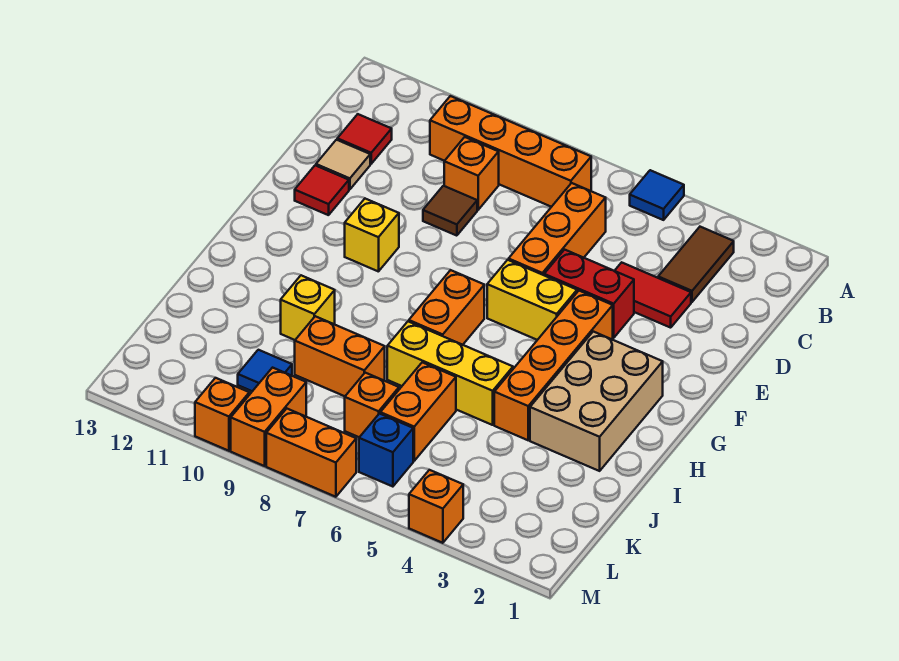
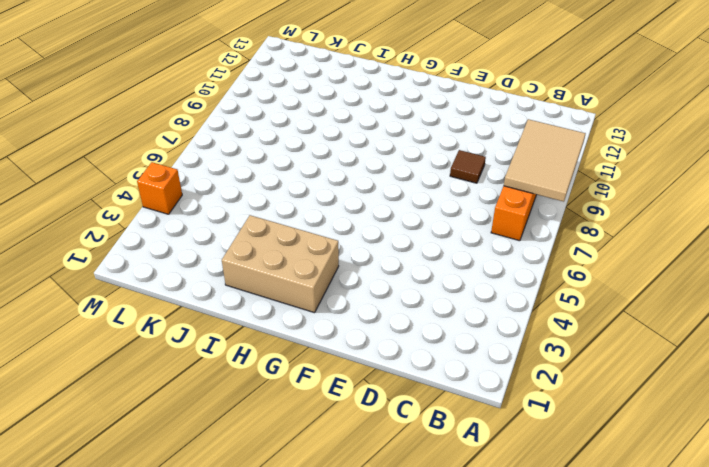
tan 2x3 tile [504,119,586,202] -> none
none -> blue 1x1 tile [630,170,684,220]
none -> brown 1x2 tile [658,227,734,302]
none -> orange 1x3 brick [509,183,606,275]

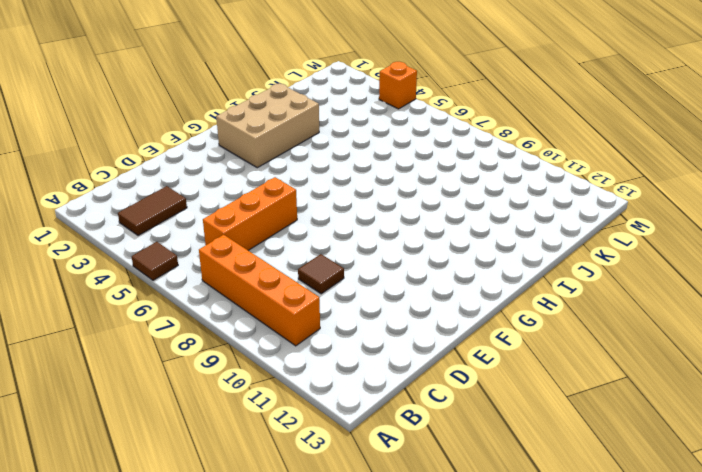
brown 1x1 tile [132,242,178,280] -> blue 1x1 tile [630,170,684,220]
none -> orange 1x1 brick [444,137,499,210]
none -> red 1x1 tile [337,114,392,164]
none -> red 1x2 tile [615,262,691,328]

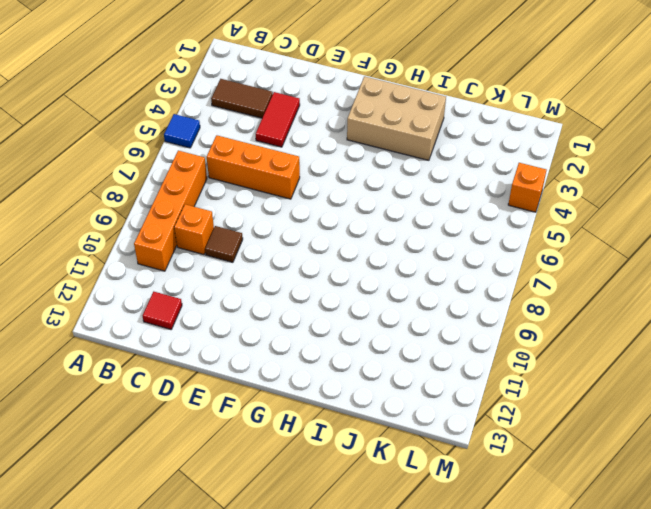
none -> tan 1x1 tile [316,140,370,190]
none -> red 1x2 brick [544,250,634,338]
none -> red 1x1 tile [295,165,349,215]

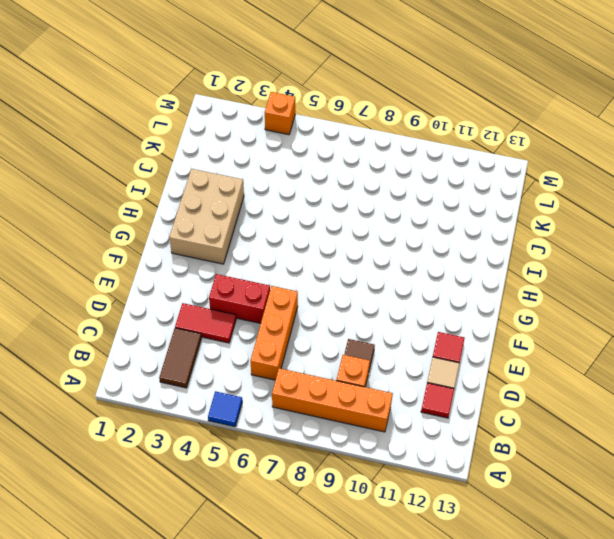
none -> orange 1x4 brick [494,291,613,440]
none -> yellow 1x2 brick [487,260,577,340]
none -> yellow 1x1 brick [345,199,399,272]

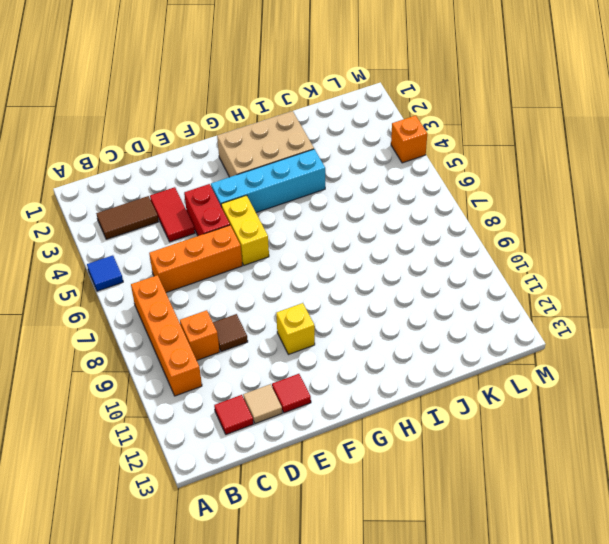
cyan 1x4 brick [211,149,325,213] -> orange 1x4 brick [494,291,613,440]
none -> orange 1x2 brick [409,270,484,345]
none -> yellow 1x3 brick [387,321,513,425]
none -> yellow 1x1 brick [281,275,335,340]

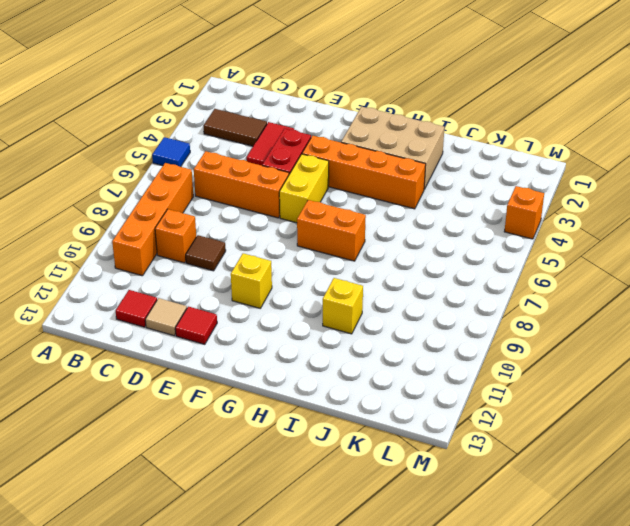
none -> yellow 1x3 brick [387,321,513,425]
none -> orange 1x2 brick [380,362,456,461]
none -> orange 1x2 brick [295,316,385,396]

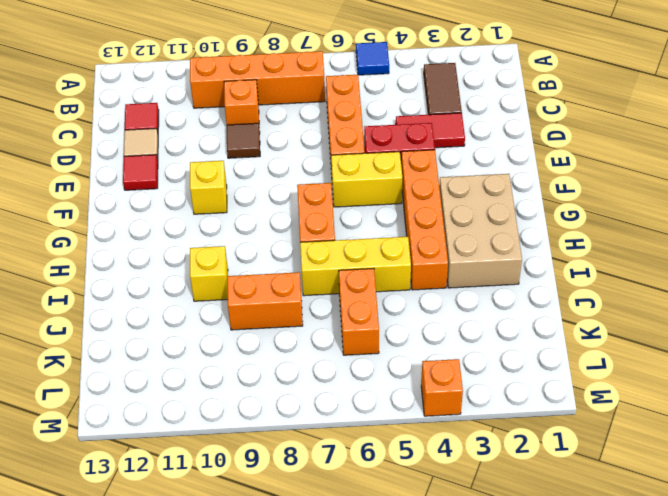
none -> orange 1x1 brick [345,373,399,437]
none -> blue 1x1 tile [238,350,292,391]
none -> blue 1x1 brick [359,414,413,487]

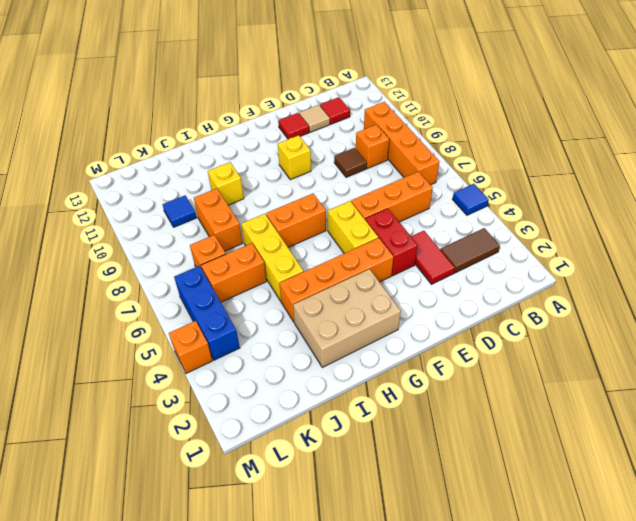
blue 1x3 brick [174,266,240,360] -> blue 1x1 brick [359,414,413,487]
none -> orange 1x2 brick [231,368,306,466]
none -> orange 1x2 brick [266,409,356,497]
none -> orange 1x1 brick [195,378,249,451]

